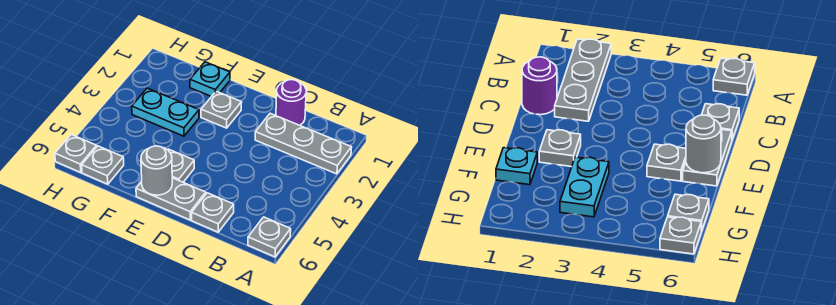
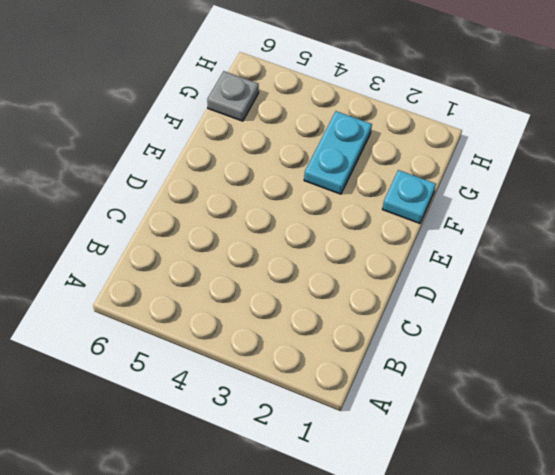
none -> grey 1x3 plate [255,114,352,174]
none -> grey 1x1 plate [248,217,291,257]
none -> purple 1x1 round brick [276,80,306,125]

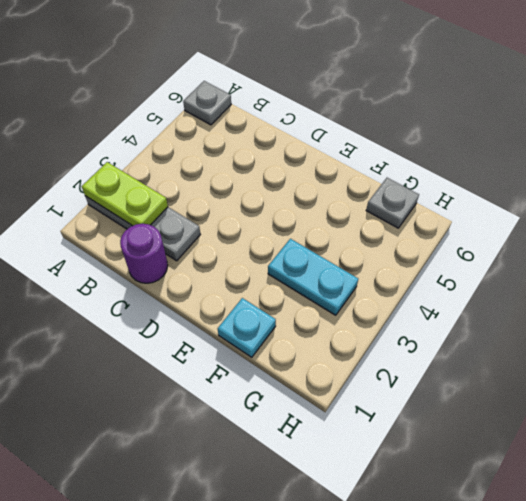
lime 1x2 plate [82,162,168,226] -> none
none -> grey 1x1 plate [192,193,234,232]
none -> grey 1x2 plate [136,178,206,220]
none -> grey 1x1 plate [201,91,242,128]

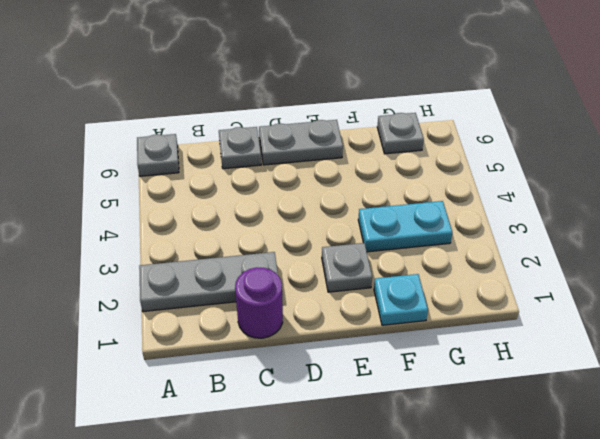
none -> grey 1x1 plate [168,149,194,182]
none -> grey 1x1 plate [55,135,97,173]
none -> grey 1x1 round brick [141,146,172,195]

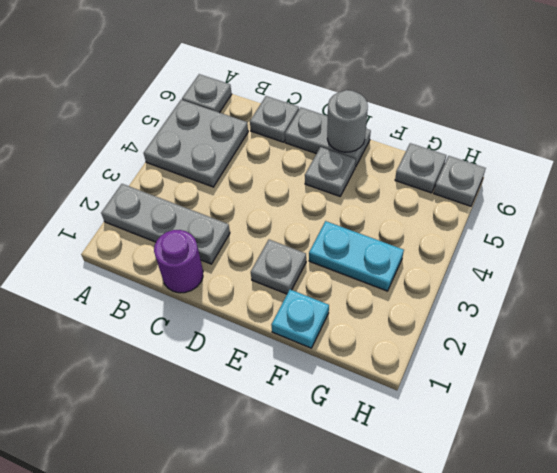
grey 2x2 plate [144,100,248,187] -> none

